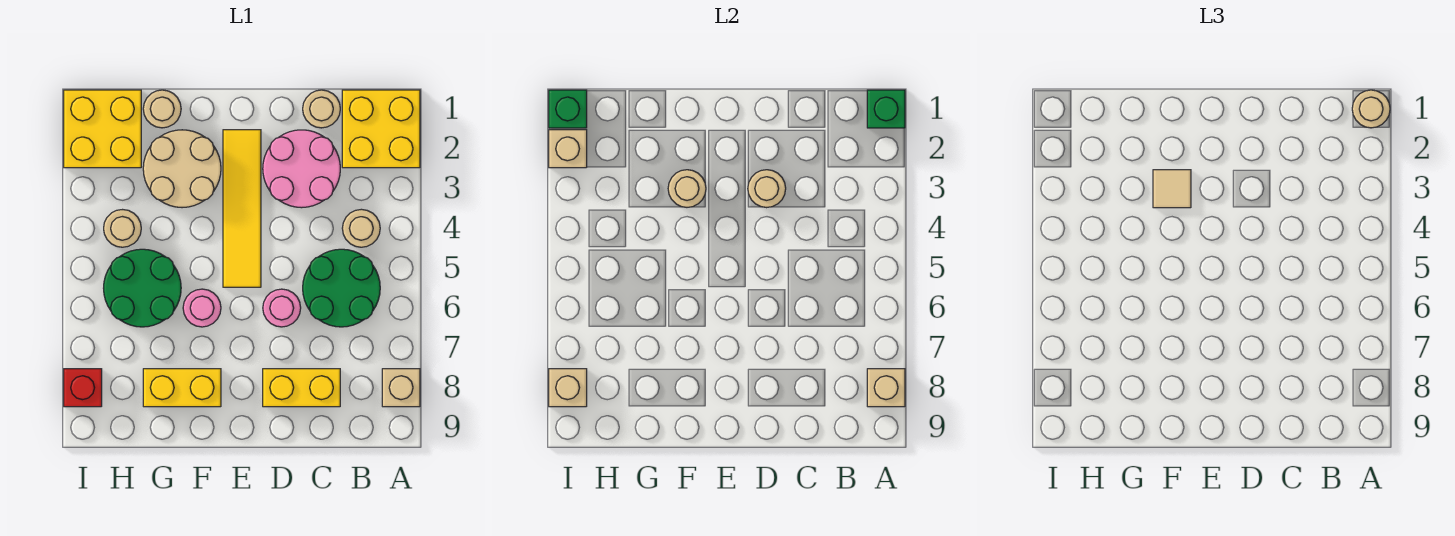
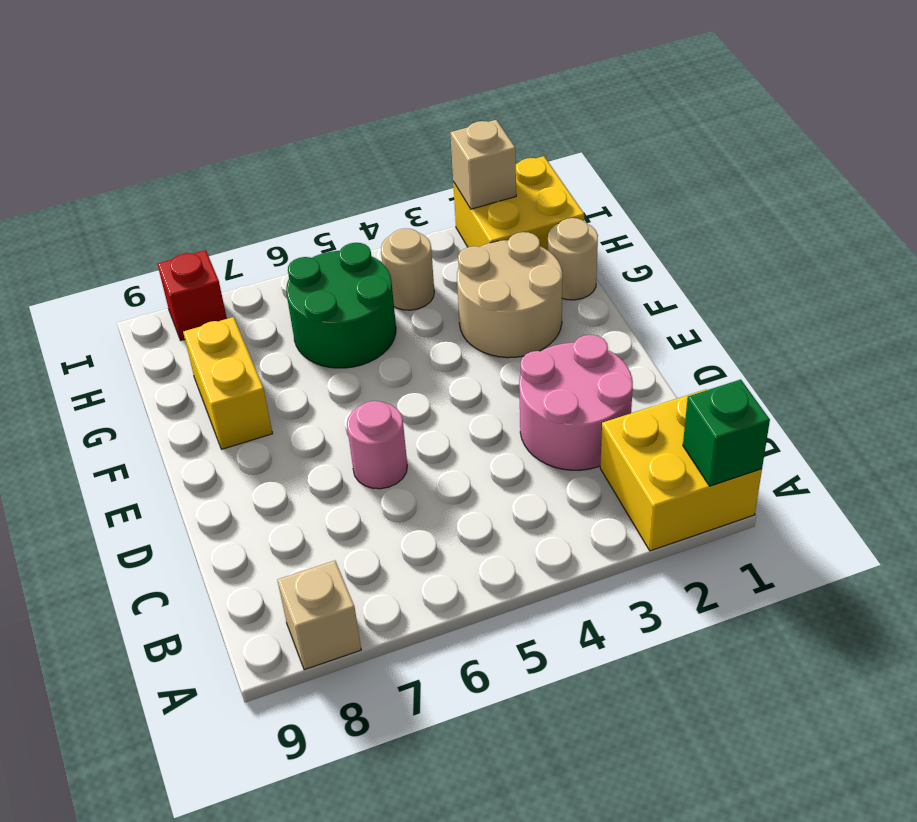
none -> tan 1x1 round brick [342,209,380,247]
none -> green 2x2 round brick [303,249,380,327]
none -> tan 1x1 round brick [303,90,340,128]

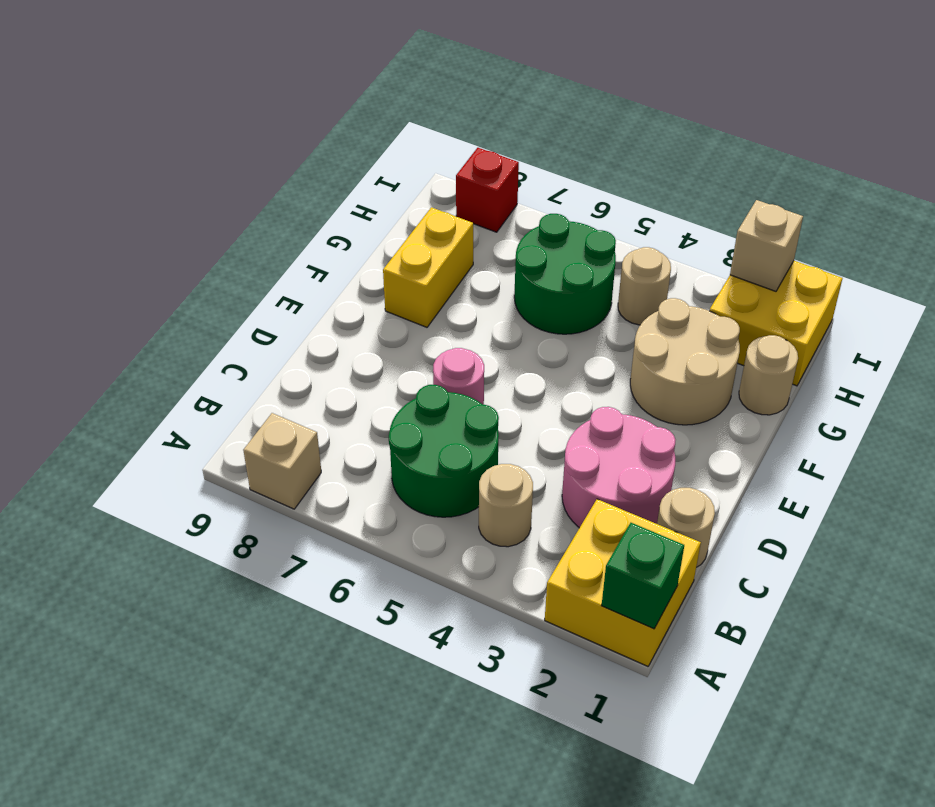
none -> yellow 1x2 brick [263,369,340,407]
none -> yellow 1x4 tile [223,130,261,287]
none -> pink 1x1 round brick [183,289,221,327]

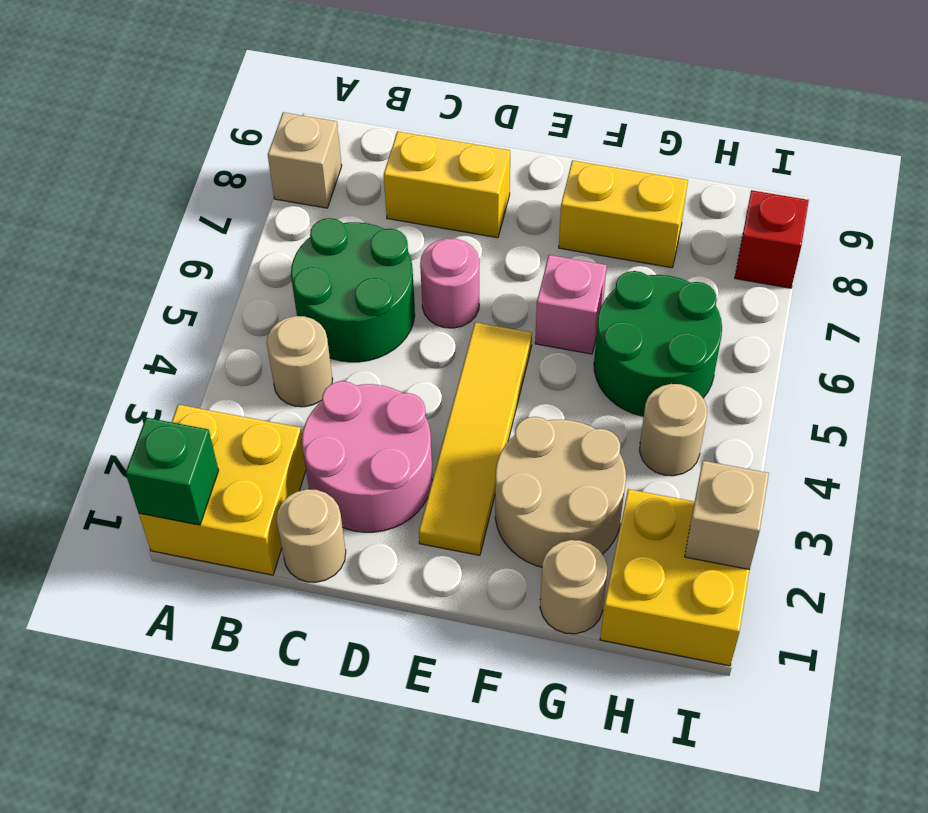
pink 1x1 brick [535,255,607,354] -> pink 1x1 round brick [183,289,221,327]
none -> tan 1x1 brick [867,369,905,407]
none -> tan 1x1 round brick [748,170,786,208]
none -> tan 1x1 round brick [668,170,706,207]

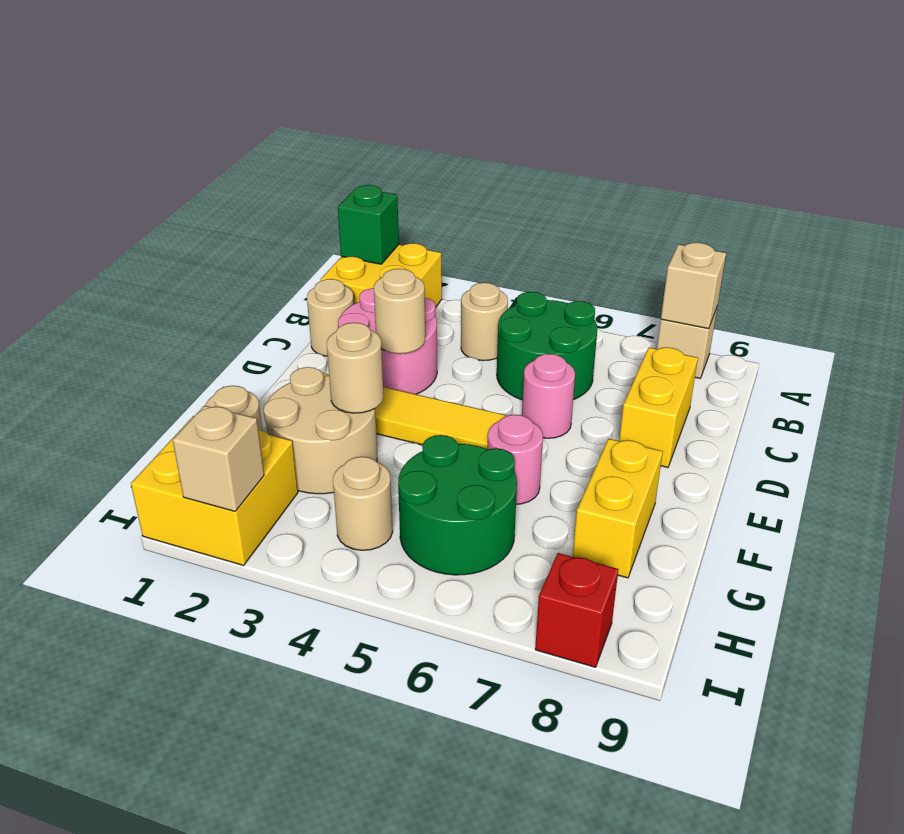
none -> green 1x1 brick [549,90,587,128]
none -> tan 1x1 brick [549,369,587,407]
none -> tan 1x1 round brick [1352,90,1390,128]

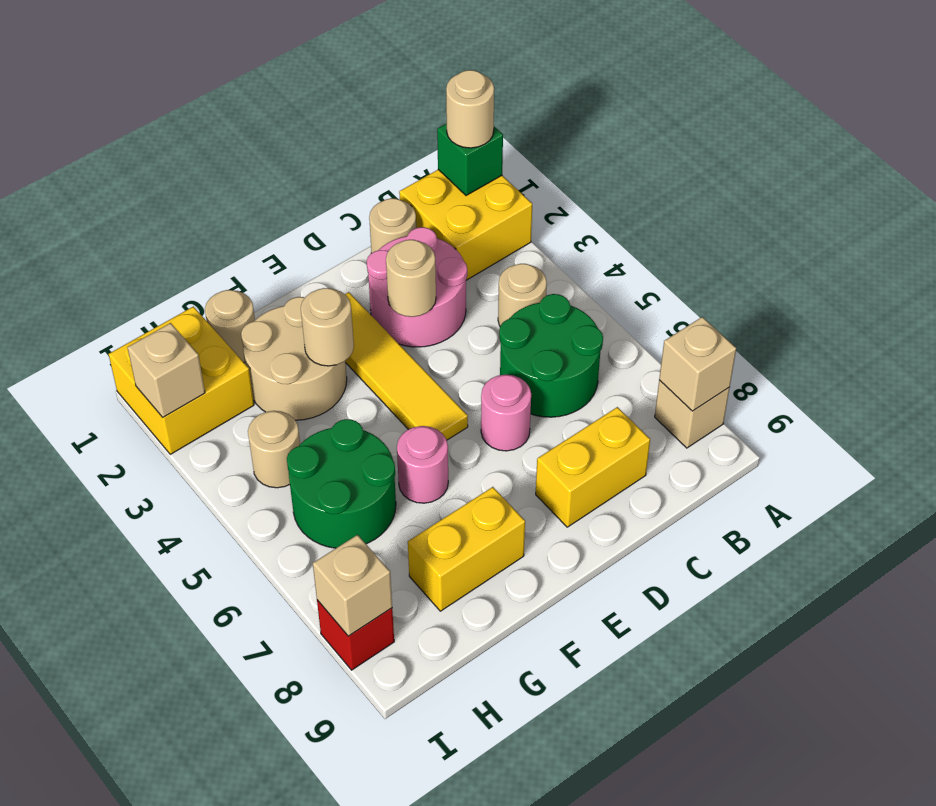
none -> green 1x1 brick [549,90,587,128]
none -> tan 1x1 tile [1153,170,1191,208]

